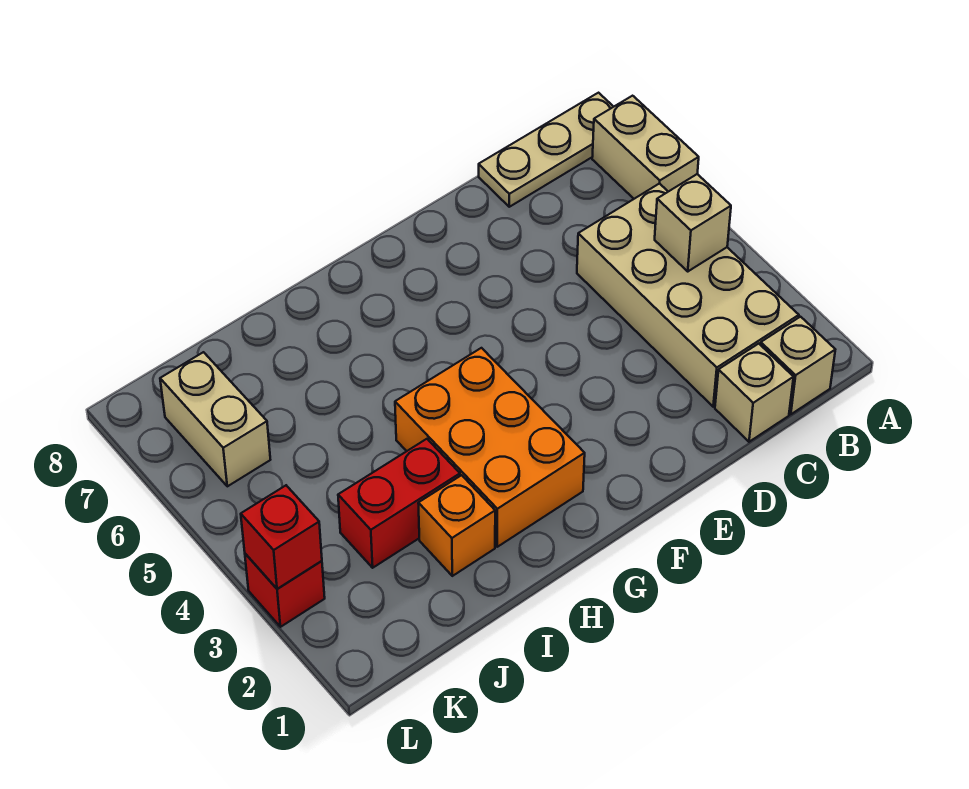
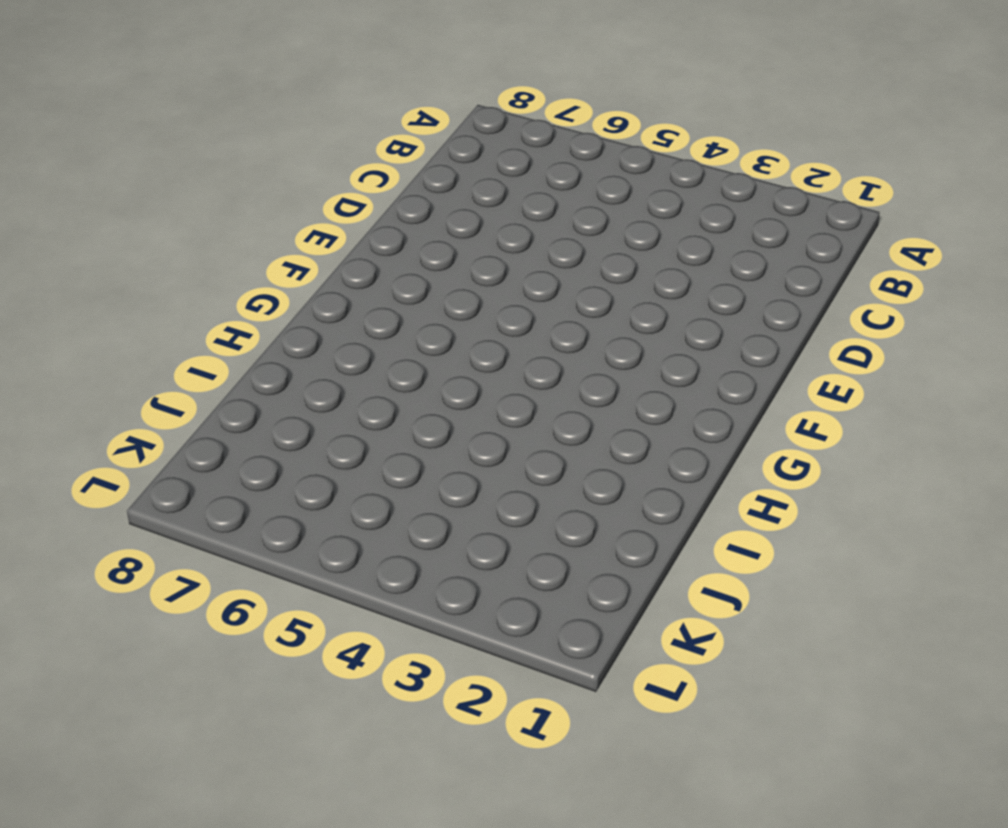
none -> tan 1x2 brick [592,96,699,199]
none -> tan 1x3 plate [479,93,613,207]
none -> tan 1x1 brick [761,317,835,414]

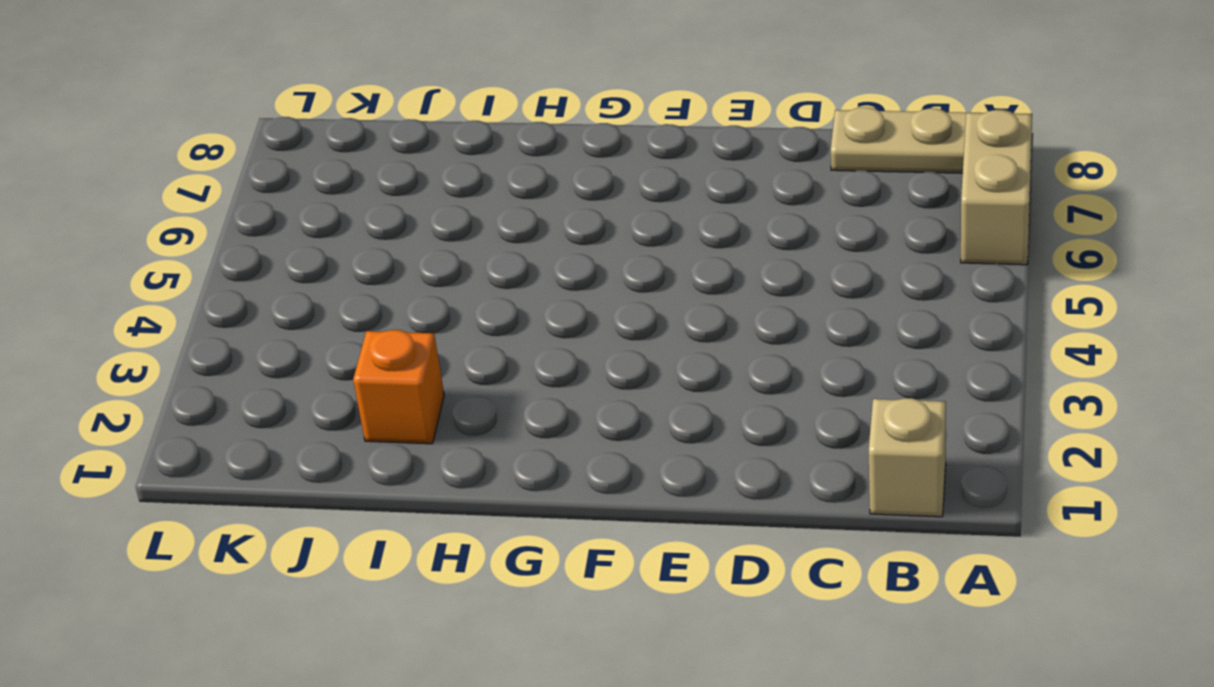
none -> tan 2x4 brick [577,183,799,407]
none -> tan 1x1 brick [715,344,794,442]
none -> orange 2x3 brick [395,348,585,547]

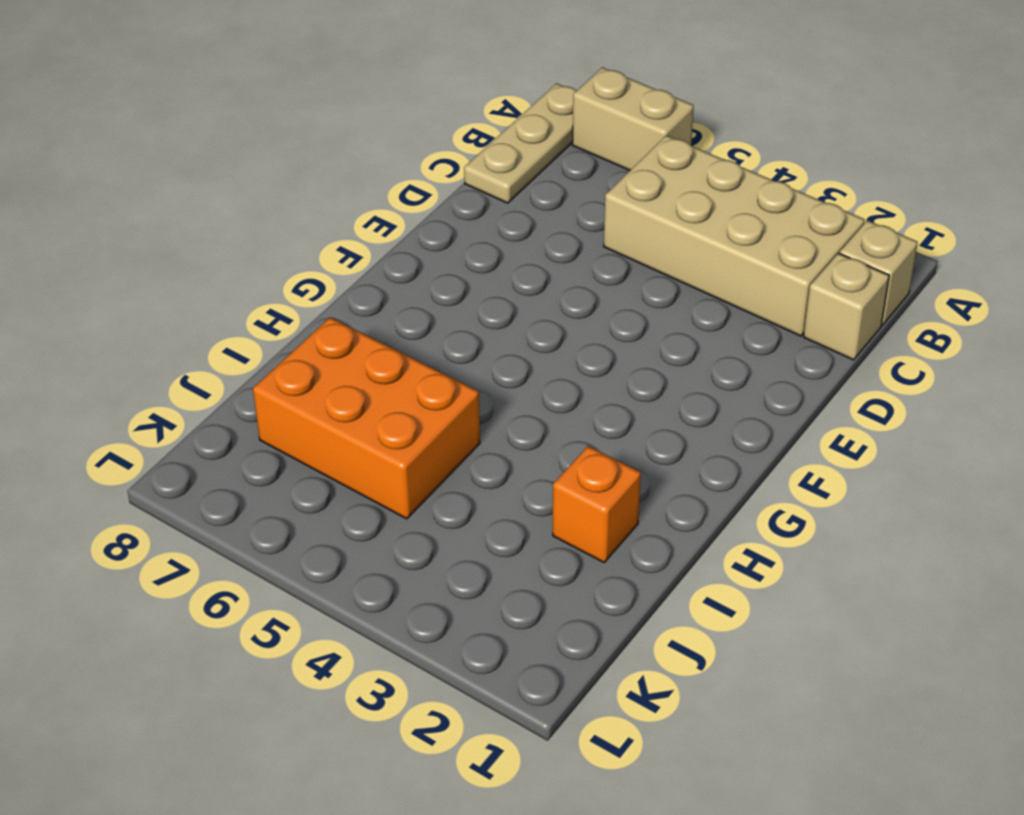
orange 2x3 brick [253,317,480,519] -> orange 2x3 brick moved to [395,348,585,547]
none -> red 1x2 brick [338,439,460,568]
none -> tan 1x2 brick [160,352,270,486]
none -> red 1x1 brick [245,554,325,627]

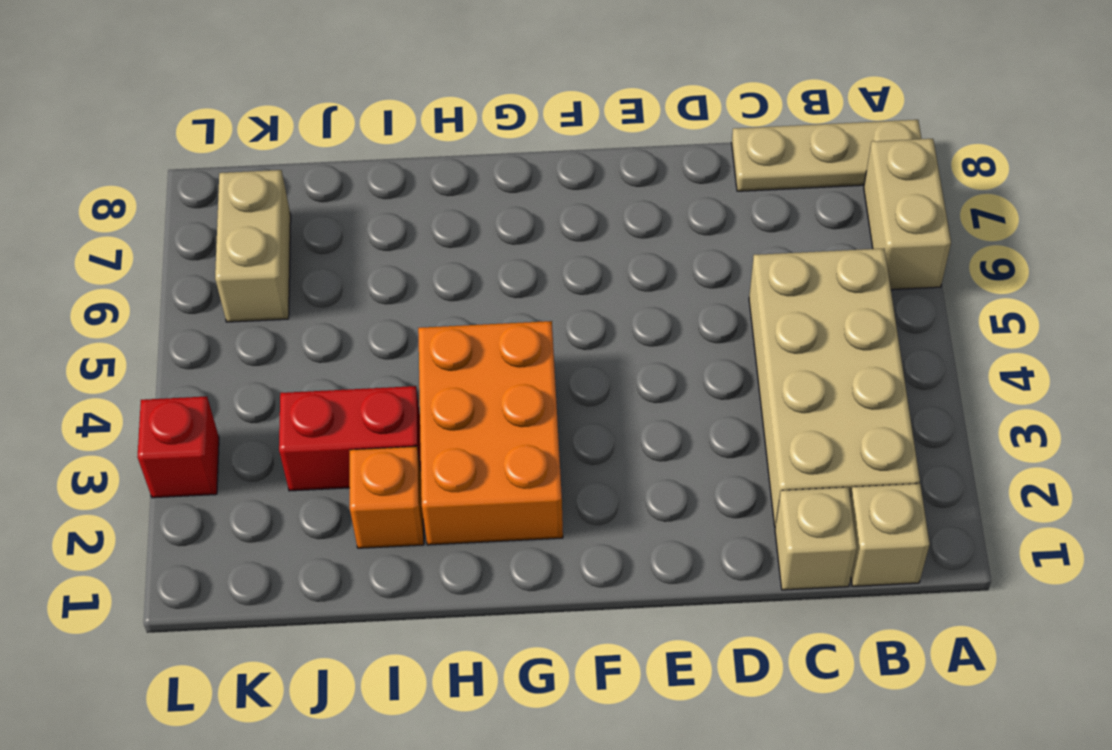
none -> tan 1x1 brick [655,174,731,271]
none -> red 1x1 brick [241,485,322,589]

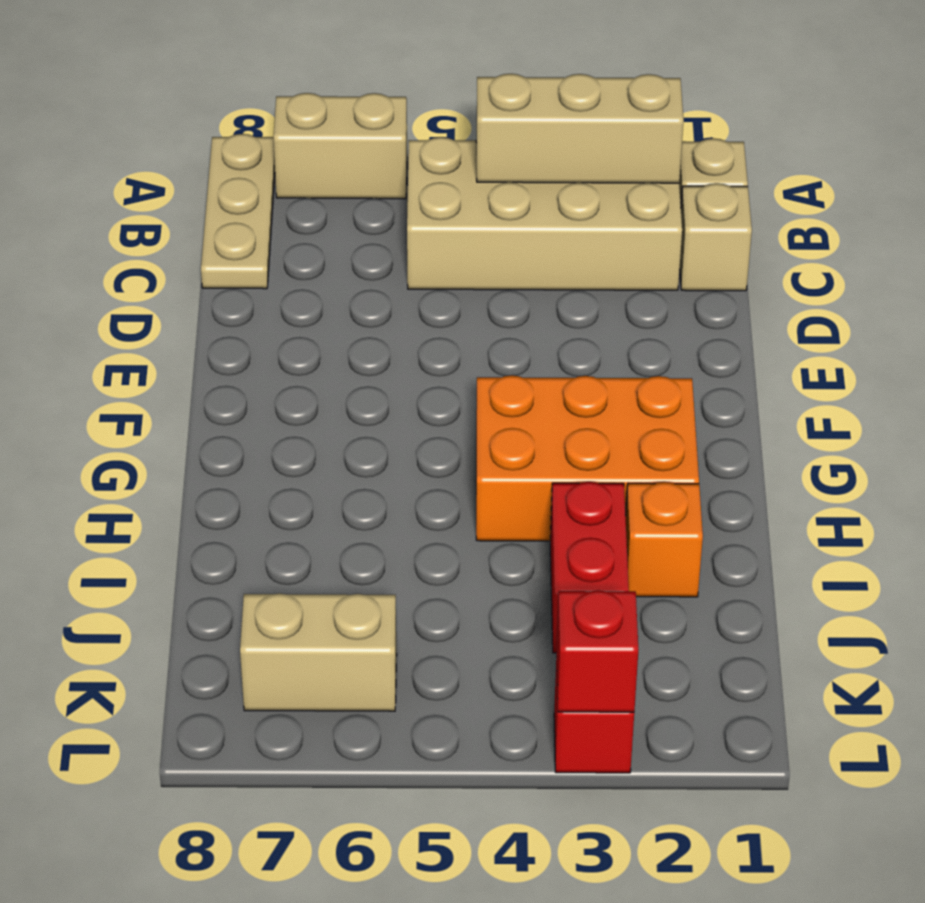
tan 1x3 brick [476,74,683,183] -> tan 1x1 brick [655,174,731,271]

